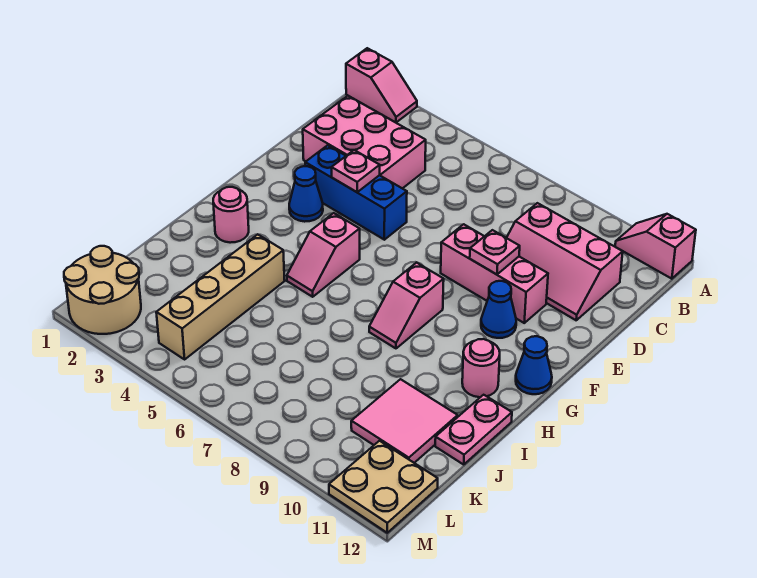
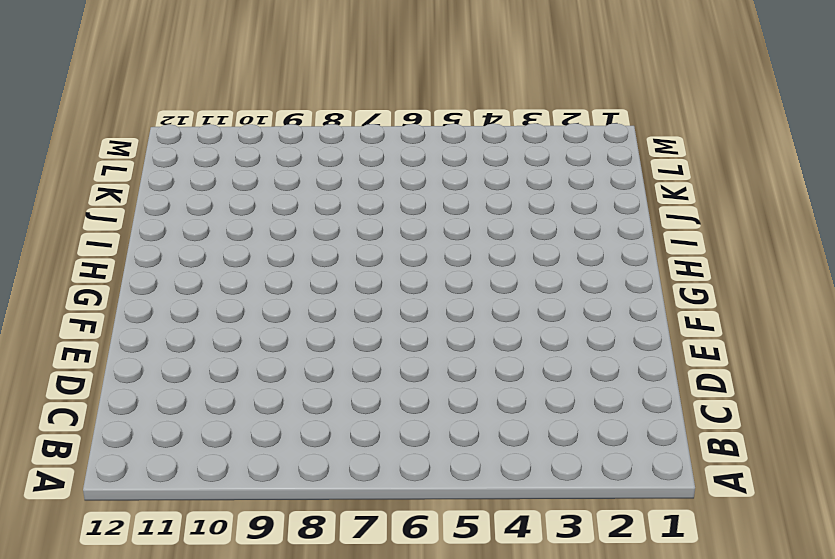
none -> pink 1x2 slope [346,48,417,123]
none -> pink 1x2 slope [615,214,696,279]
none -> pink 2x3 brick [303,96,426,189]

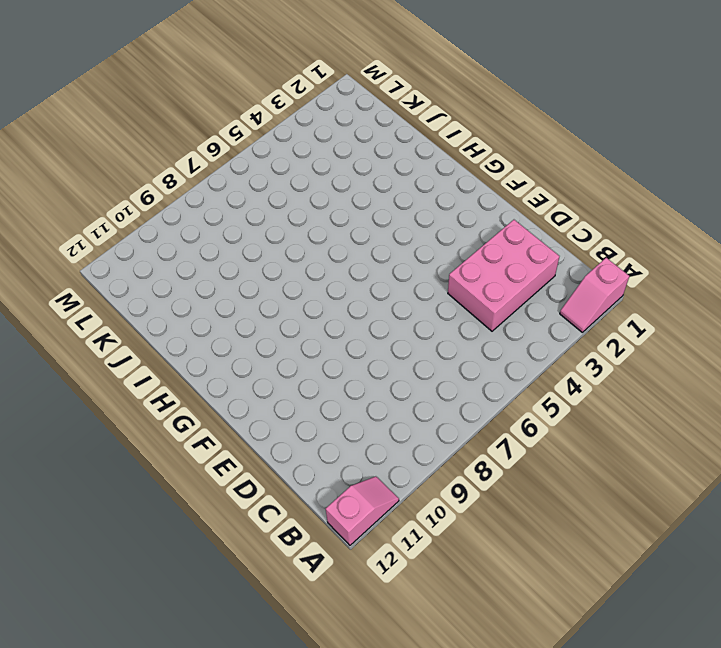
none -> pink 2x3 slope [507,203,623,320]
none -> blue 1x3 brick [305,145,407,240]
none -> pink 1x3 brick [441,224,548,323]

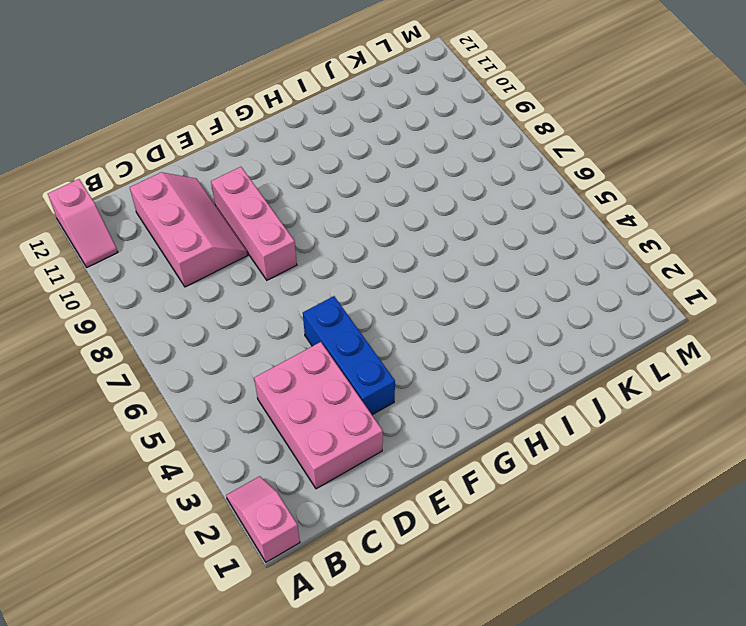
none -> blue 1x1 cone [289,166,323,222]
none -> blue 1x1 cone [481,281,516,338]
none -> pink 1x2 slope [287,213,360,297]

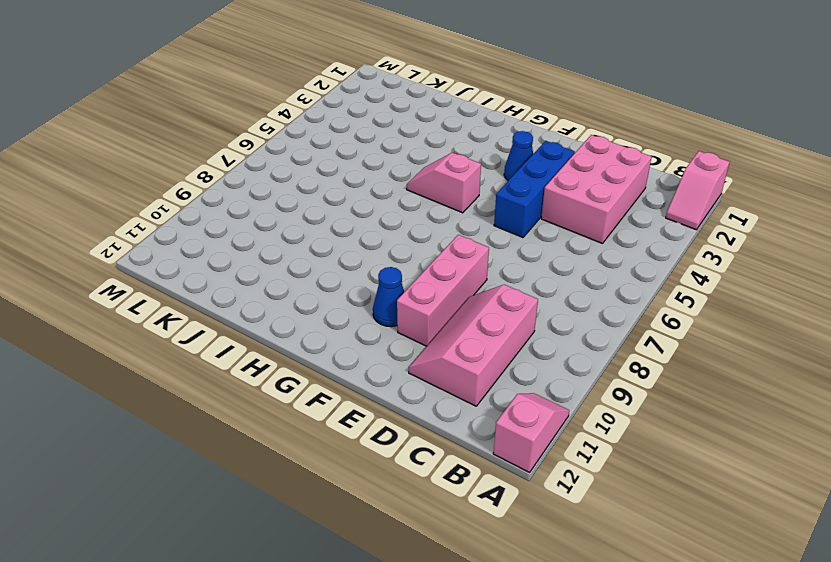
none -> pink 1x2 slope [369,262,444,348]
none -> blue 1x1 cone [516,336,552,394]
none -> pink 1x1 round brick [213,187,249,243]

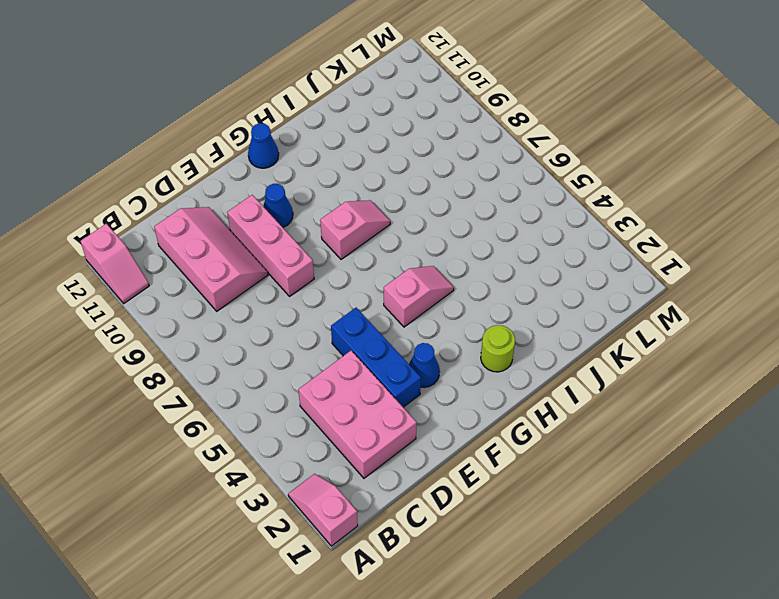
lime 1x1 round brick [481,325,515,372] -> pink 1x1 round brick [213,187,249,243]
none -> pink 1x1 round brick [462,339,500,397]
none -> tan 1x4 brick [156,234,285,359]
none -> pink 1x2 plate [435,395,512,464]

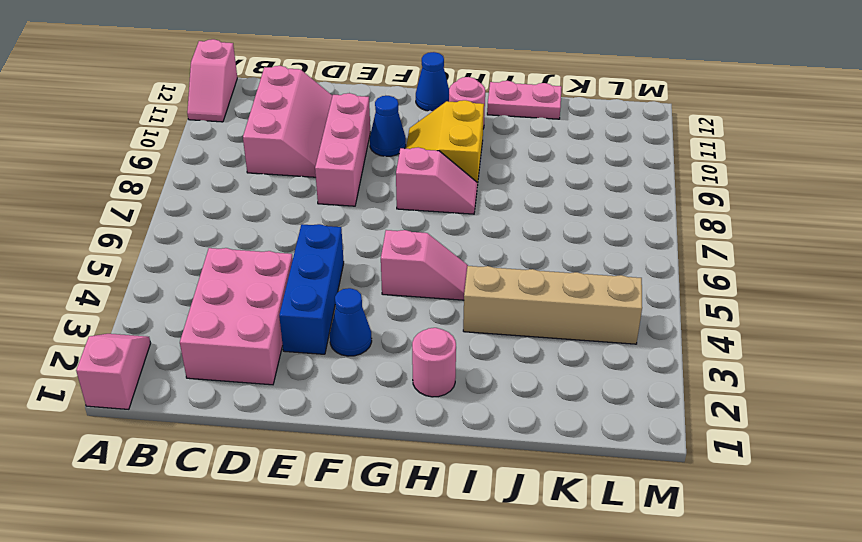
yellow 2x2 slope [406,100,484,185] -> none
none -> pink 2x2 tile [351,379,458,463]
none -> tan 2x2 round brick [64,246,141,334]
none -> tan 2x2 plate [329,441,438,533]

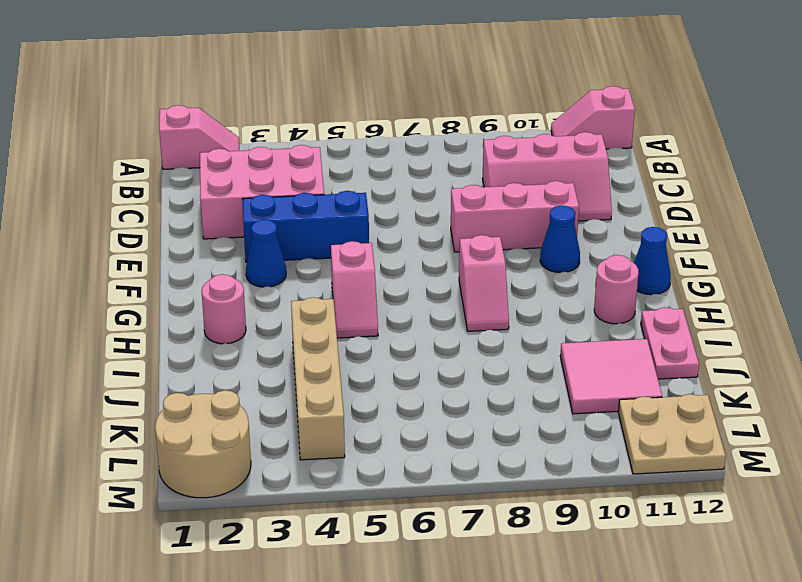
none -> pink 1x1 plate [332,150,380,192]
none -> pink 1x1 plate [470,230,520,274]

